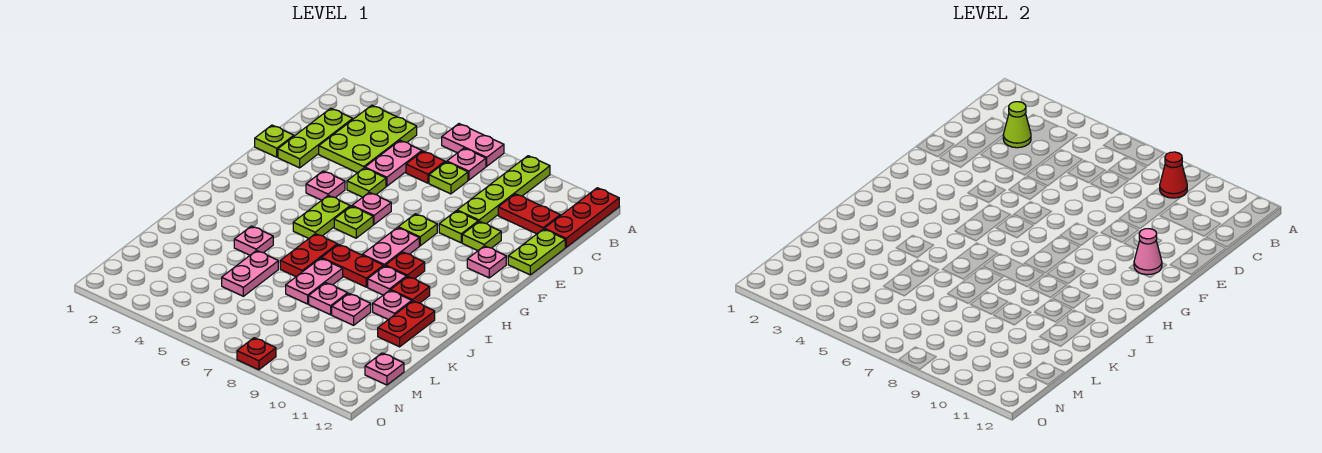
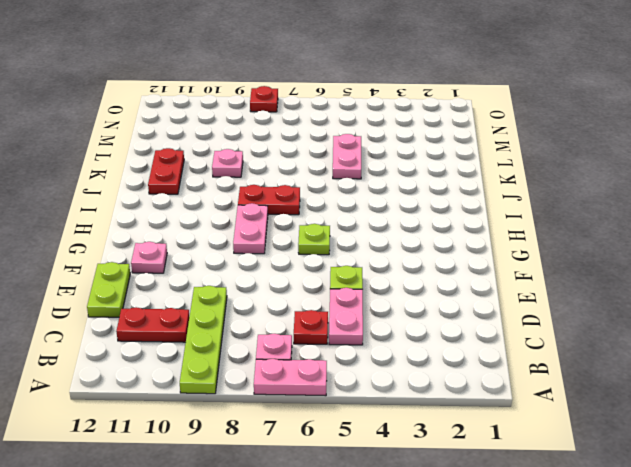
none -> red 1x3 plate [544,188,619,247]
none -> lime 2x3 plate [319,105,417,173]
none -> lime 1x3 plate [278,108,353,168]
none -> lime 1x1 plate [429,162,468,194]

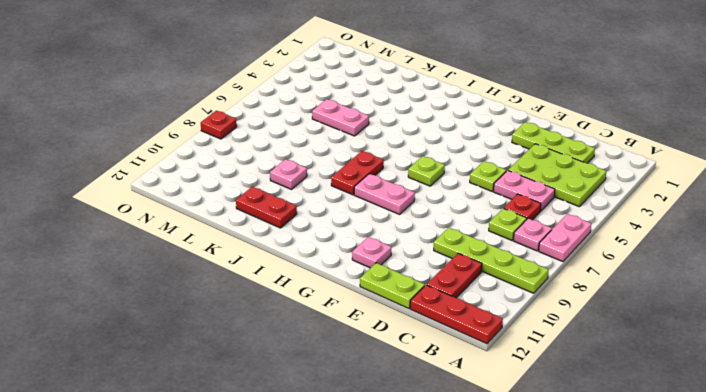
none -> lime 1x1 plate [255,125,294,157]
none -> lime 1x1 plate [439,211,478,243]
none -> lime 1x1 plate [462,221,501,251]
none -> pink 1x1 plate [306,171,345,200]

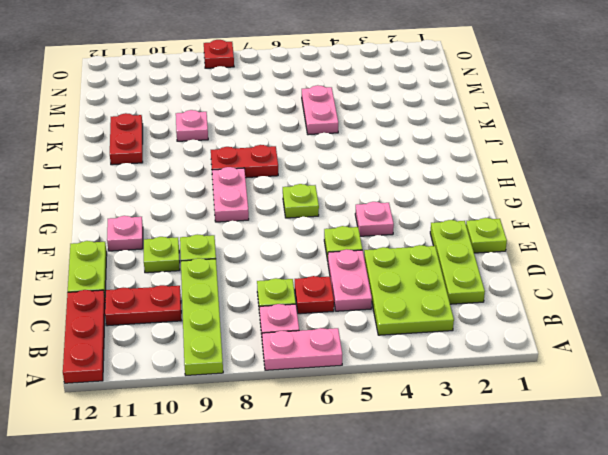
none -> pink 1x1 plate [352,192,391,224]
none -> lime 1x1 plate [398,214,437,246]
none -> lime 1x2 plate [293,195,350,238]
none -> red 1x1 plate [385,252,425,279]

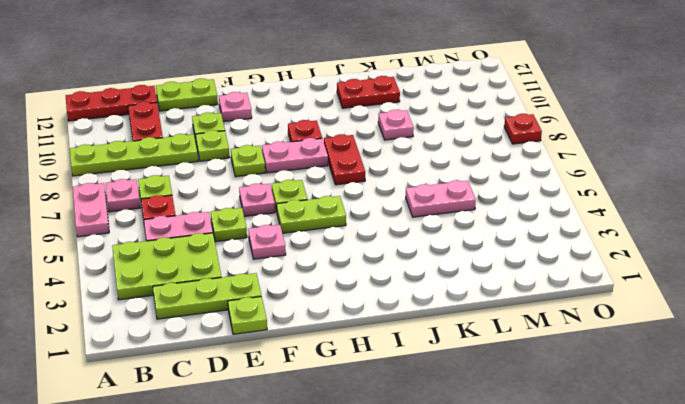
none -> red 1x2 plate [280,234,337,277]
none -> pink 1x1 plate [368,266,407,295]
none -> red 1x1 plate [391,276,430,303]
none -> pink 1x1 plate [234,226,273,255]

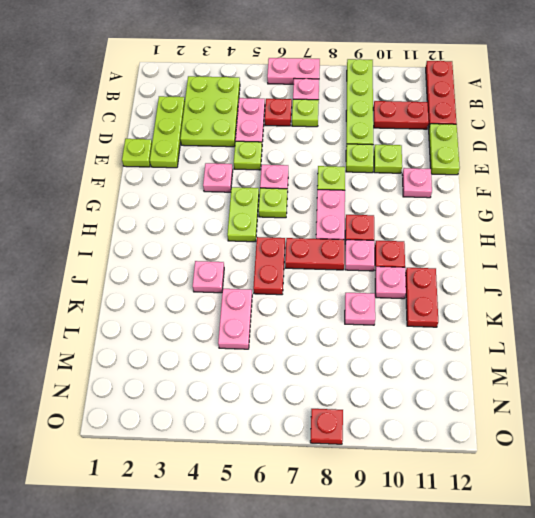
none -> pink 1x2 plate [286,258,343,304]
none -> pink 1x1 plate [309,283,348,315]
none -> pink 1x1 plate [365,353,404,385]
none -> red 1x1 cone [1160,152,1187,198]

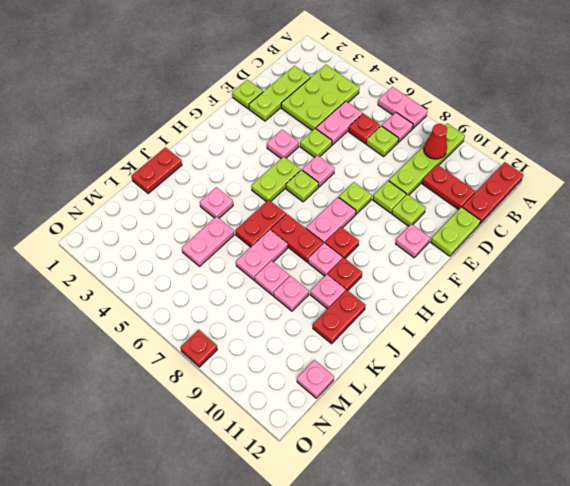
red 1x2 plate [131,147,182,194] -> none
none -> lime 1x1 cone [1003,102,1031,148]
none -> pink 1x1 cone [1134,229,1162,275]

